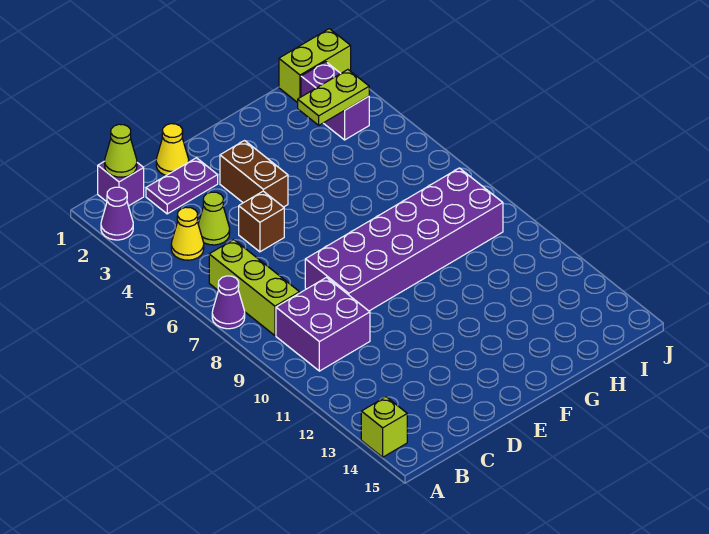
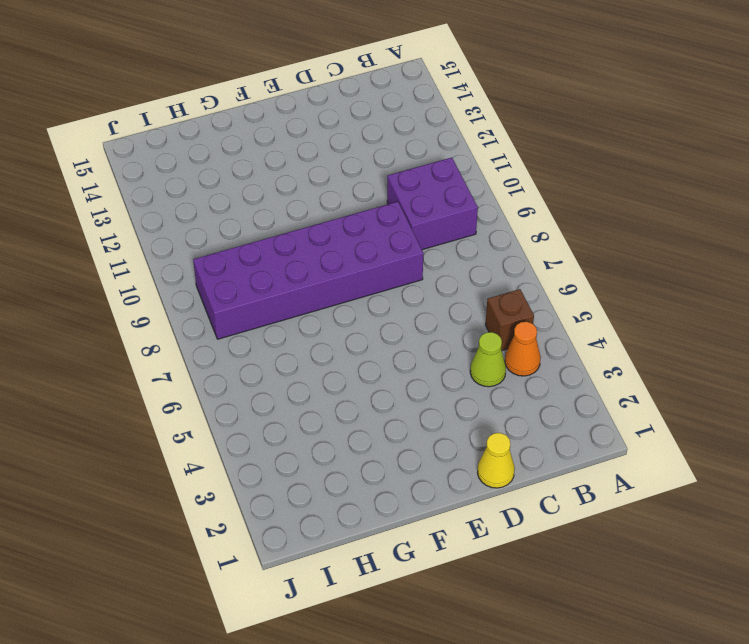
orange 1x1 cone [505,322,541,376] -> yellow 1x1 cone [171,207,204,260]
brown 1x1 brick [485,289,534,351] -> brown 1x1 brick moved to [239,191,284,252]
none -> purple 1x1 cone [101,187,133,240]
none -> purple 1x1 cone [212,276,245,329]
none -> lime 1x1 brick [361,397,407,457]

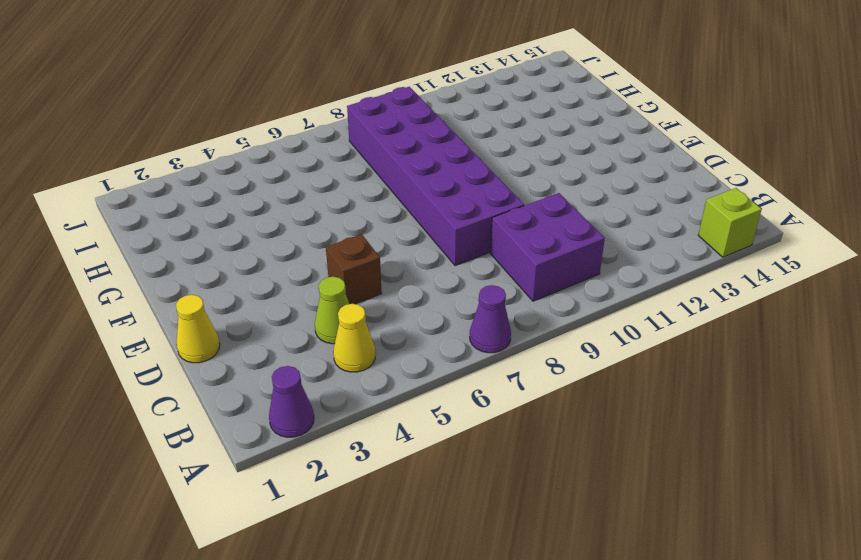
none -> purple 1x1 brick [98,161,144,206]
none -> lime 1x3 brick [209,240,300,335]
none -> purple 1x2 plate [146,158,218,214]

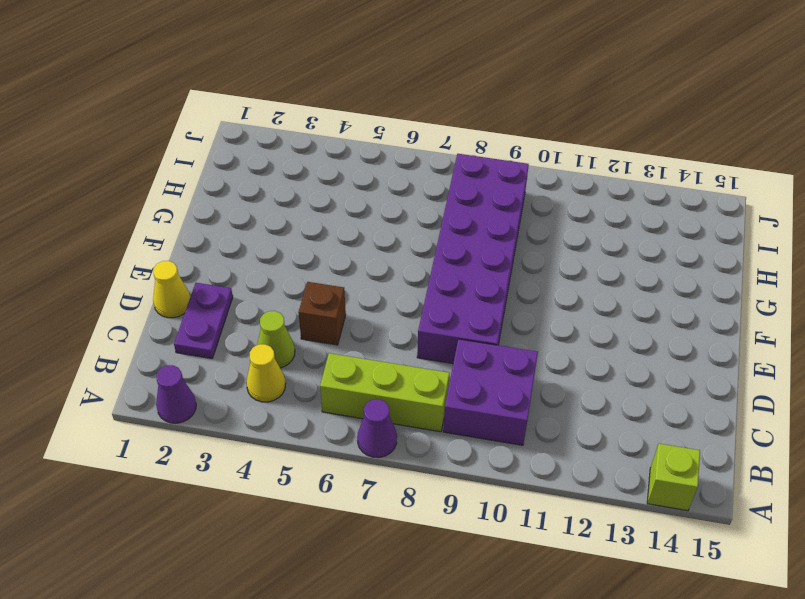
none -> purple 1x1 brick [98,161,144,206]
none -> brown 1x2 brick [220,141,288,207]
none -> lime 1x2 brick [279,29,351,103]

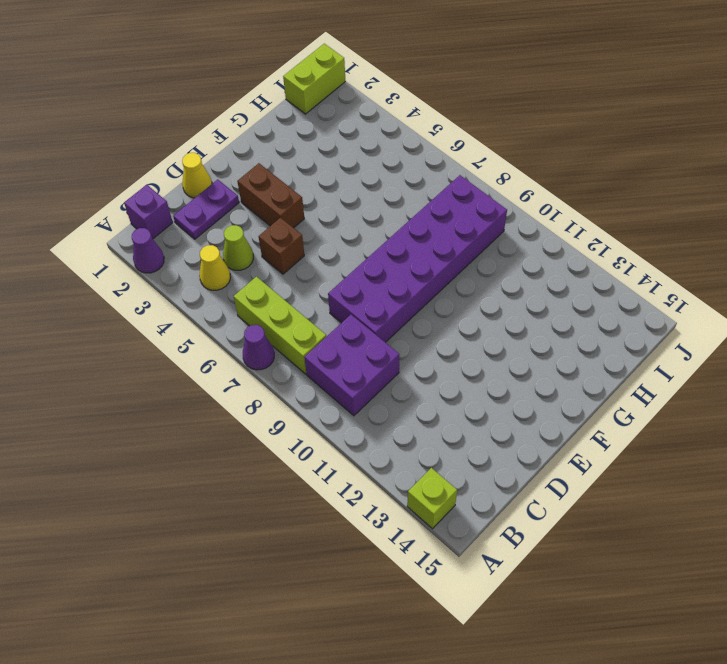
none -> purple 1x2 brick [301,62,369,140]
none -> lime 1x1 cone [105,124,137,177]
none -> lime 1x2 plate [298,70,369,125]

